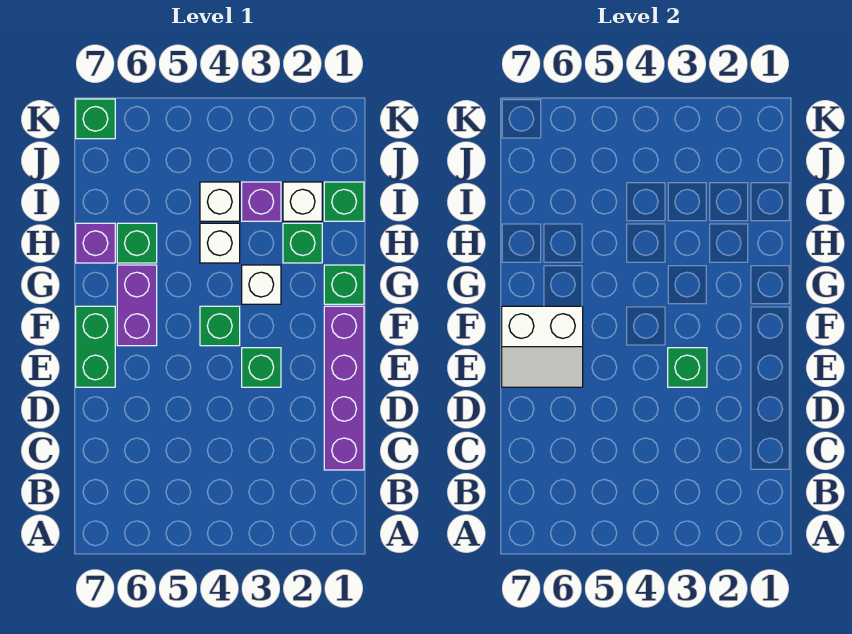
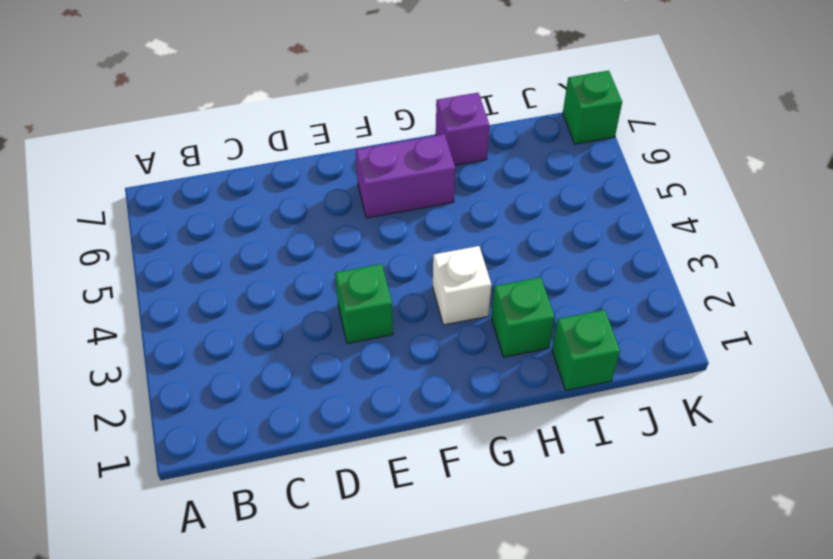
none -> purple 1x4 brick [324,306,364,470]
none -> green 1x2 brick [76,306,115,387]
none -> green 1x1 brick [200,306,240,346]

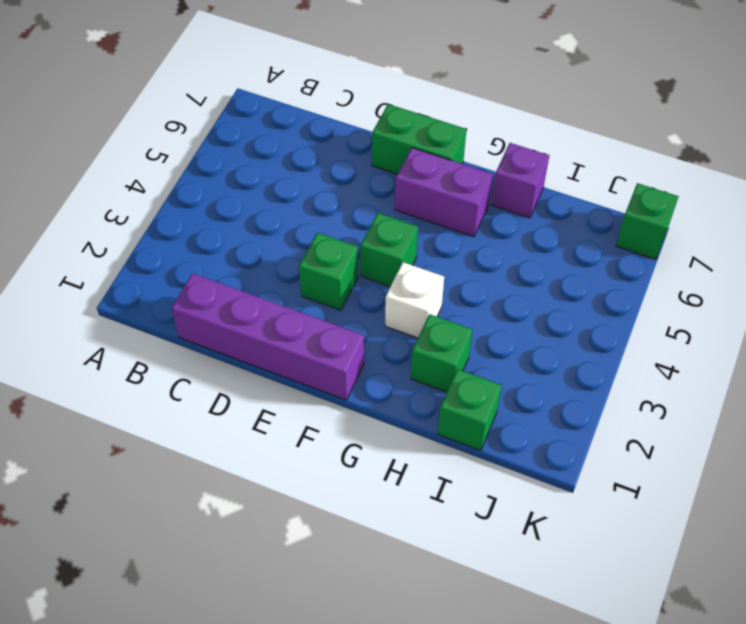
none -> green 1x1 brick [324,265,364,304]
none -> white 1x1 brick [200,223,240,263]
none -> green 1x1 brick [117,223,157,263]

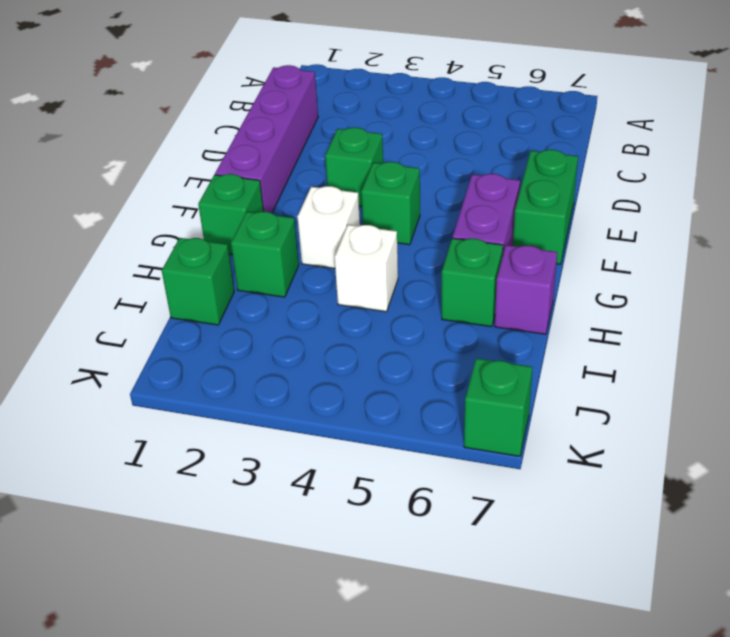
none -> white 1x1 brick [283,182,322,221]
none -> purple 1x1 brick [242,182,281,221]
none -> white 1x1 brick [200,182,240,221]

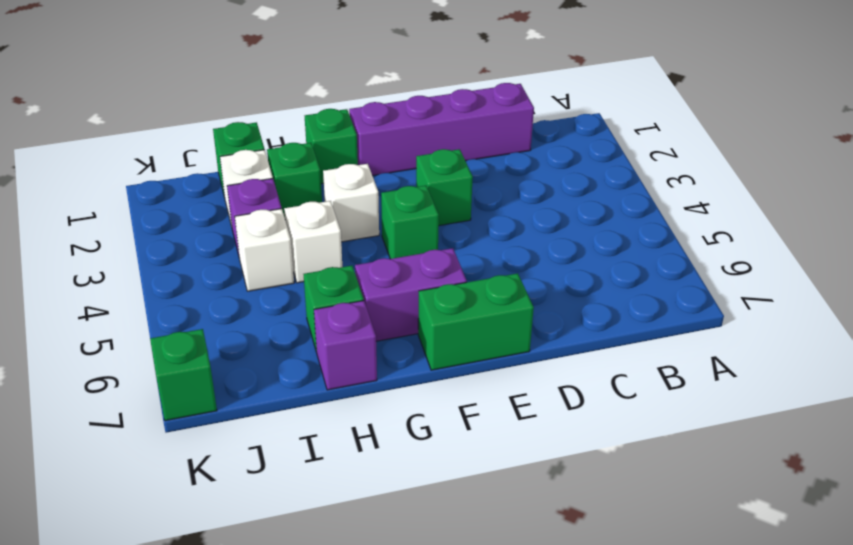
none -> green 1x1 brick [668,348,707,387]
none -> white 2x2 slope [502,306,583,387]

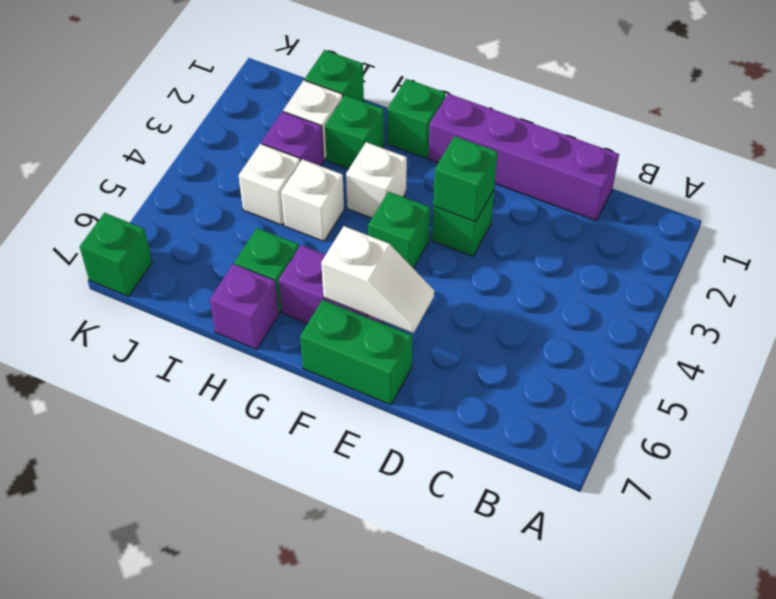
white 1x2 slope [321,226,434,333] -> white 2x2 slope [502,306,583,387]

